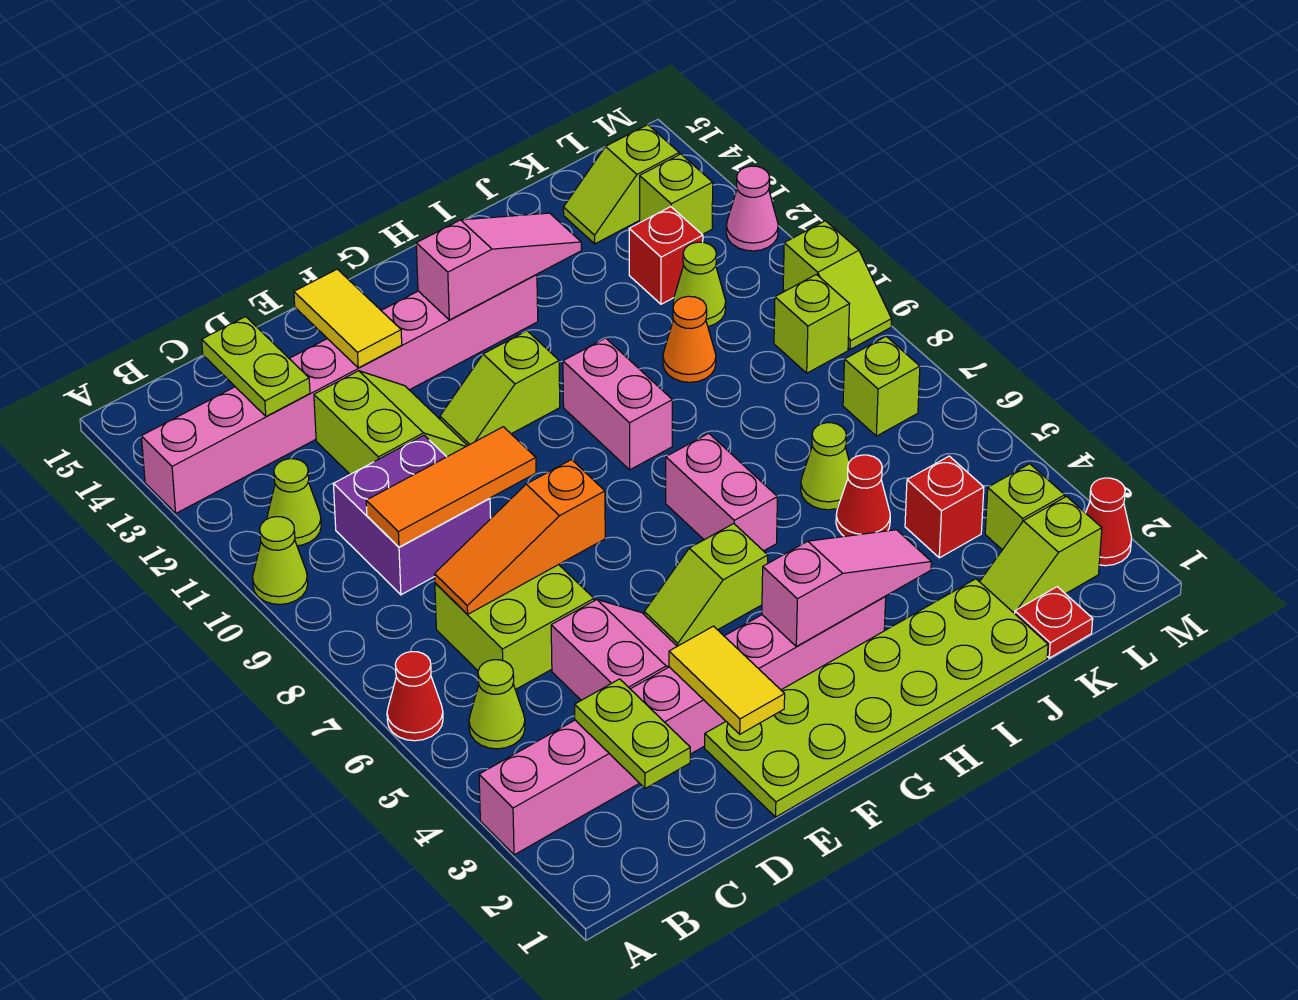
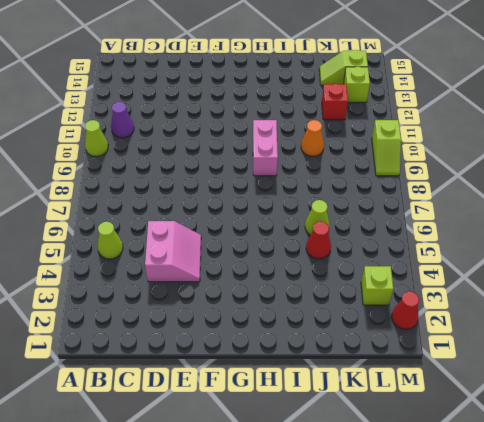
purple 1x1 cone [111,102,134,138] -> lime 1x1 cone [267,459,321,546]
none -> pink 1x8 brick [479,597,886,855]
none -> red 1x1 cone [387,652,443,741]
none -> pink 1x8 brick [141,274,538,513]
none -> lime 2x2 brick [435,565,594,690]

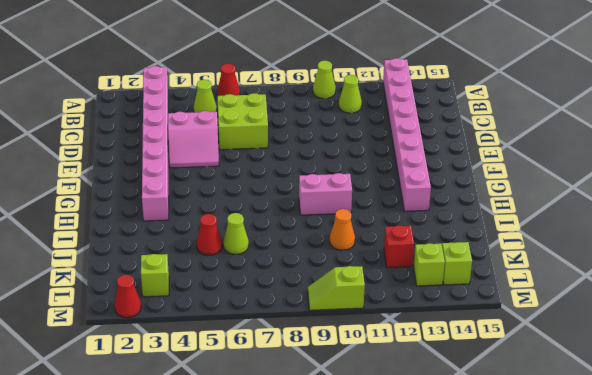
none -> purple 2x2 brick [333,435,491,595]
none -> lime 2x2 slope [314,371,467,474]
none -> lime 2x6 plate [705,579,1048,817]
none -> lime 1x2 slope [644,524,768,646]

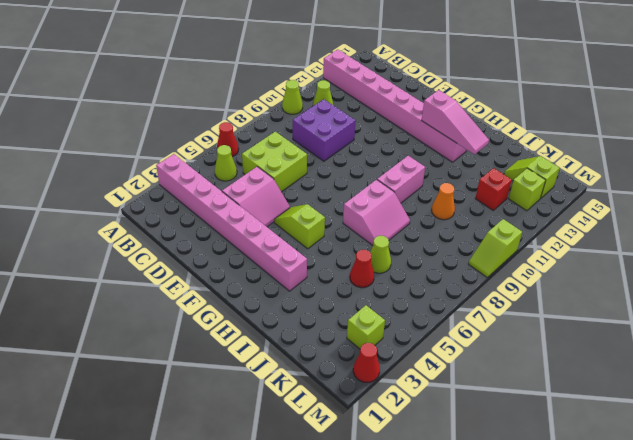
pink 2x2 slope [343,180,410,245] -> pink 1x2 brick [666,433,777,551]
none -> lime 2x2 slope [314,371,467,474]
none -> lime 2x6 plate [705,579,1048,817]
none -> lime 1x2 slope [440,331,560,446]
none -> red 1x1 plate [1014,587,1093,658]

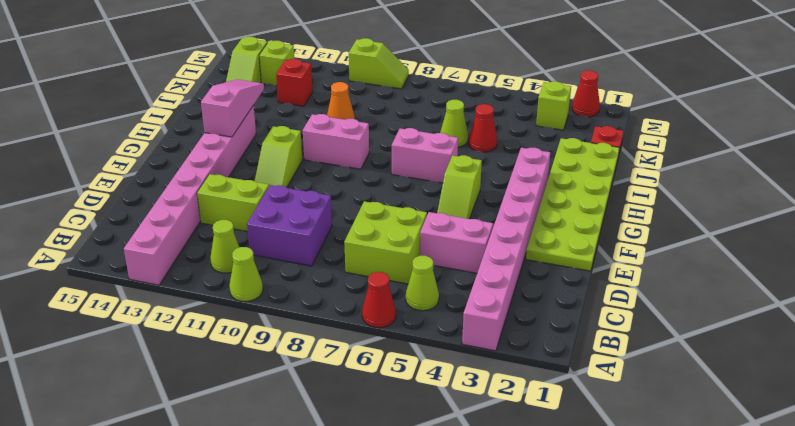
none -> lime 1x2 slope [980,497,1102,613]
none -> red 1x1 brick [905,456,984,558]
none -> lime 1x1 cone [673,242,726,327]
none -> lime 1x1 brick [843,336,920,436]

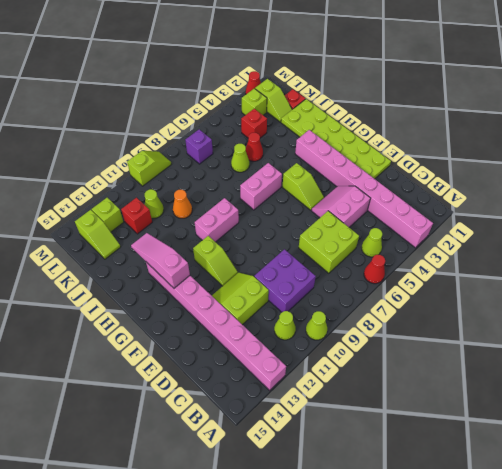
purple 1x1 brick [185,130,213,164] -> lime 1x1 brick [843,336,920,436]
none -> lime 1x1 brick [774,274,849,373]
none -> pink 1x1 cone [726,166,778,251]
none -> lime 1x2 plate [575,679,690,789]
none -> orange 1x3 slope [435,460,605,614]

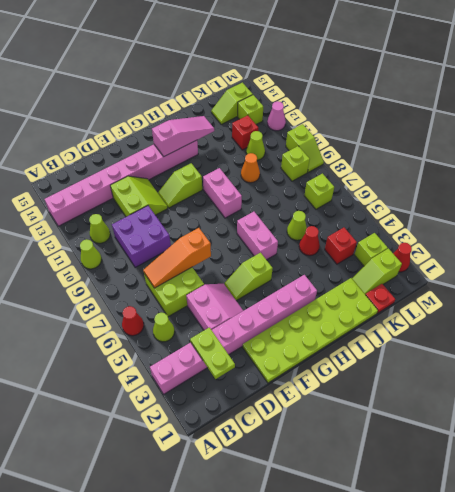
none -> orange 1x3 tile [366,427,536,547]
none -> lime 1x2 plate [202,317,310,416]
none -> yellow 1x2 tile [669,626,785,734]
none -> yellow 1x2 tile [294,269,402,368]

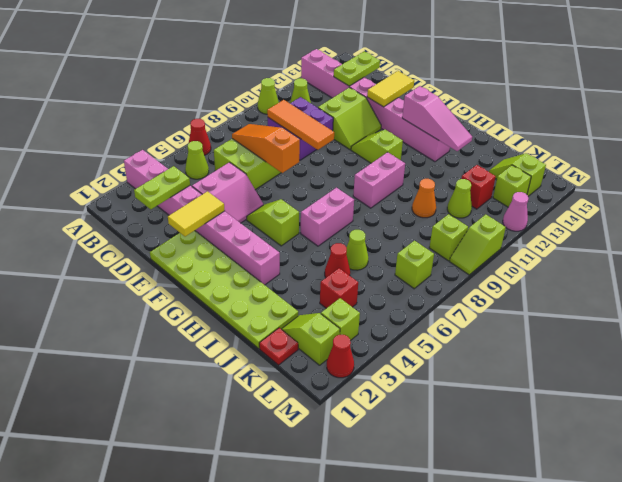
none -> pink 1x3 slope [762,530,931,646]

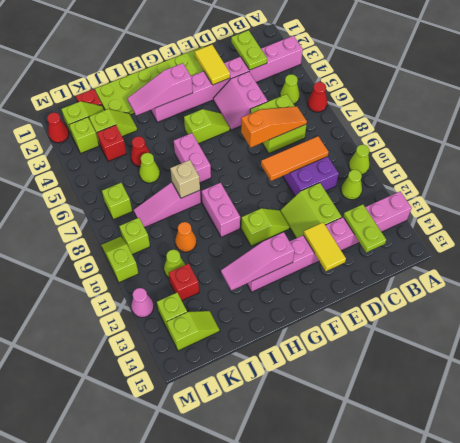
pink 1x3 slope [134,182,201,228] -> none
tan 1x1 brick [170,160,200,198] -> none
lime 1x2 slope [89,109,137,144] -> none

